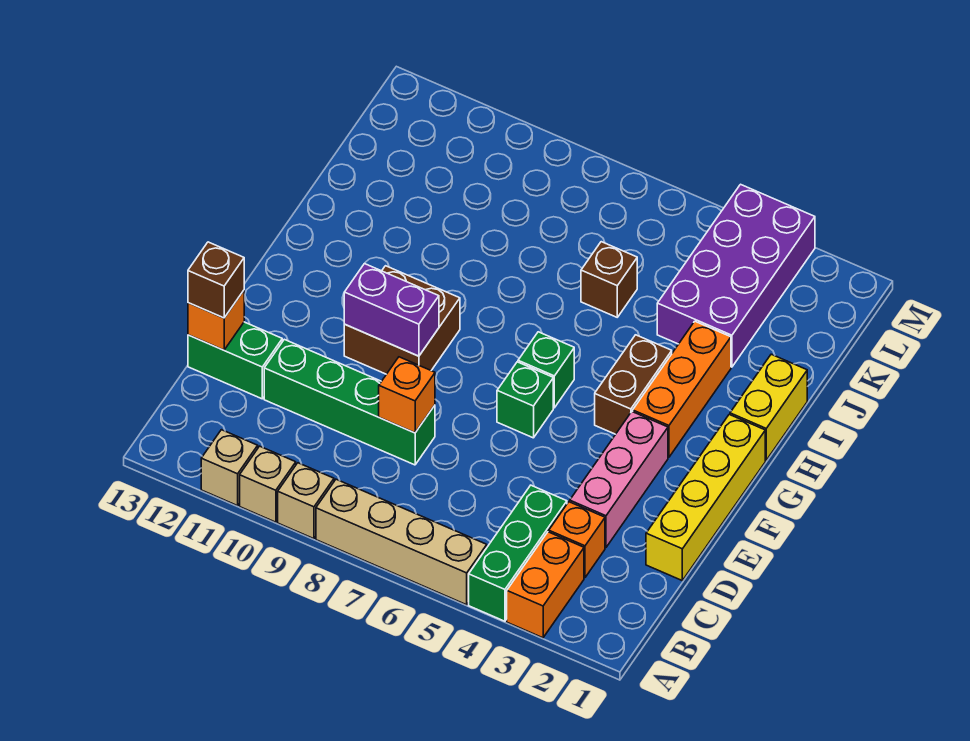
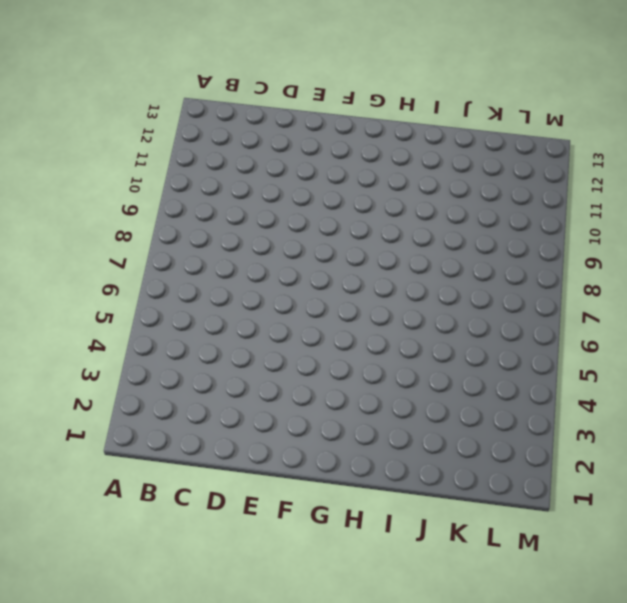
none -> orange 1x2 brick [507,532,584,638]
none -> green 1x3 brick [469,485,567,621]
none -> tan 1x4 brick [316,479,487,605]

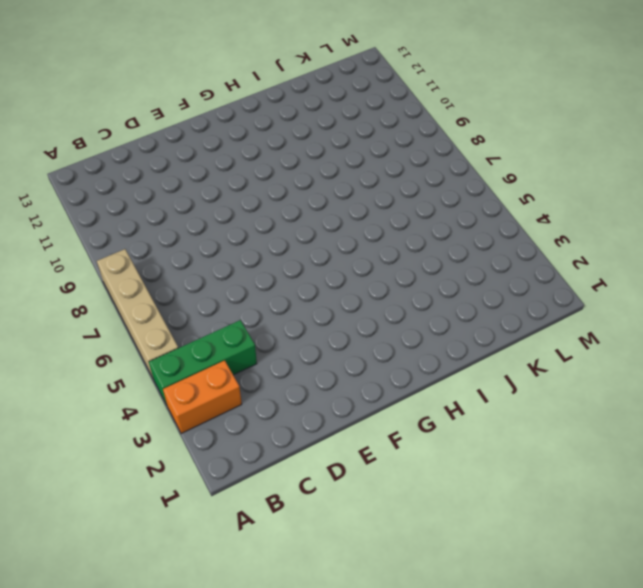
none -> tan 1x1 brick [278,463,334,539]
none -> tan 1x1 brick [240,446,296,522]
none -> tan 1x1 brick [201,430,258,506]

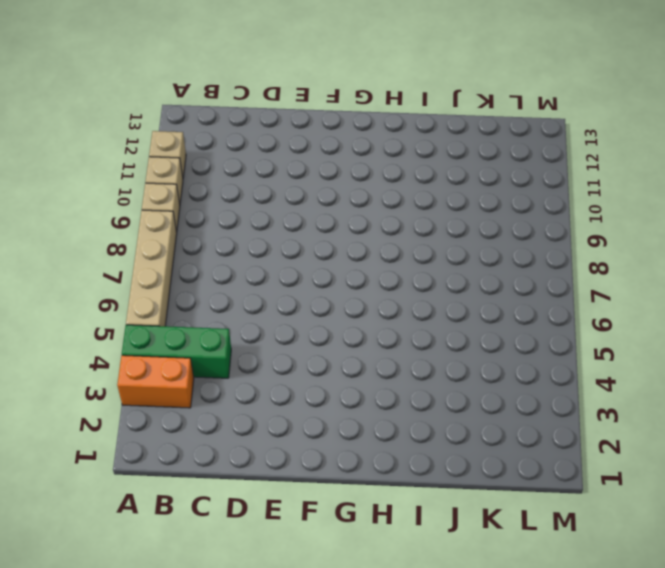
none -> orange 1x1 brick [549,502,605,578]
none -> yellow 1x4 brick [646,415,765,580]
none -> pink 1x3 brick [570,412,668,548]

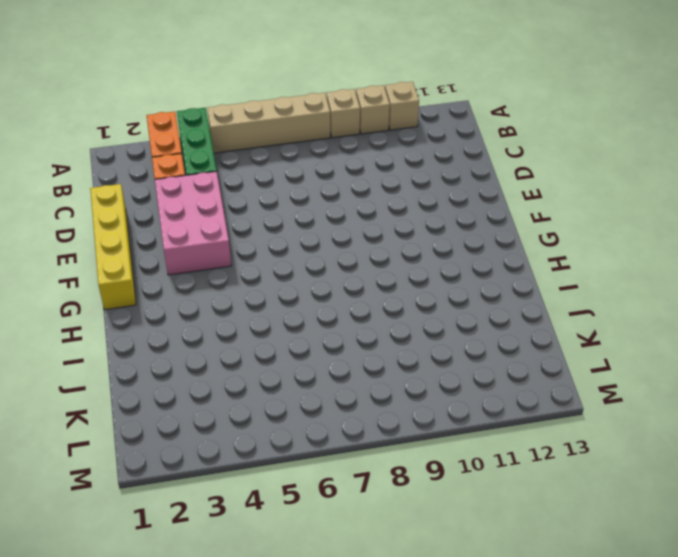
pink 2x3 brick [155,171,231,275] -> pink 1x3 brick [570,412,668,548]
none -> green 1x4 brick [264,339,435,465]
none -> green 1x2 brick [188,322,282,399]
none -> green 1x1 brick [497,362,553,438]

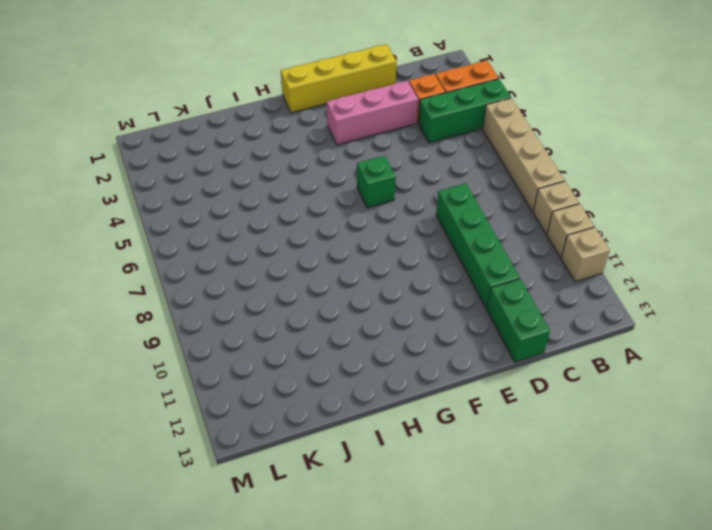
none -> brown 2x2 brick [344,266,460,374]
none -> orange 1x3 brick [633,321,731,457]
none -> brown 1x2 brick [595,335,672,434]

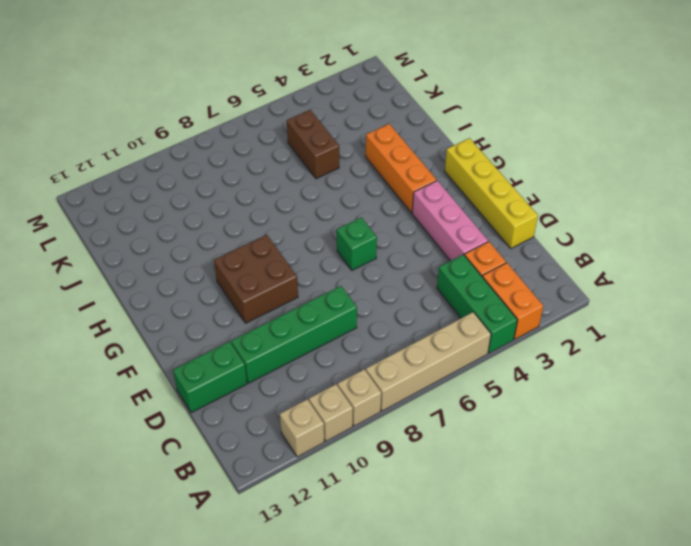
brown 1x2 brick [287,110,339,179] -> brown 1x2 brick moved to [595,335,672,434]
none -> green 1x1 brick [518,332,574,408]
none -> yellow 1x2 brick [730,354,807,460]
none -> purple 2x4 brick [657,184,815,367]

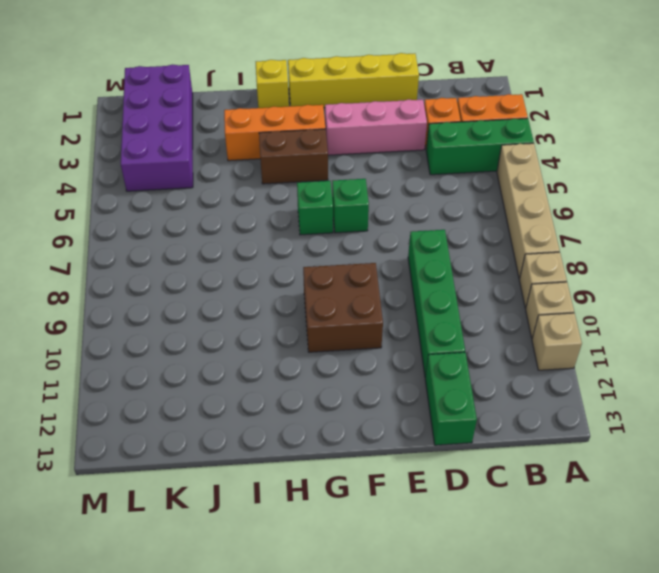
yellow 1x1 brick [256,60,289,108] -> yellow 1x2 brick [730,354,807,460]
purple 2x4 brick [121,65,193,191] -> purple 2x4 brick turned to [657,184,815,367]
none -> brown 1x1 brick [581,242,637,317]
none -> orange 1x1 brick [379,357,435,433]
none -> orange 1x1 brick [188,291,244,350]

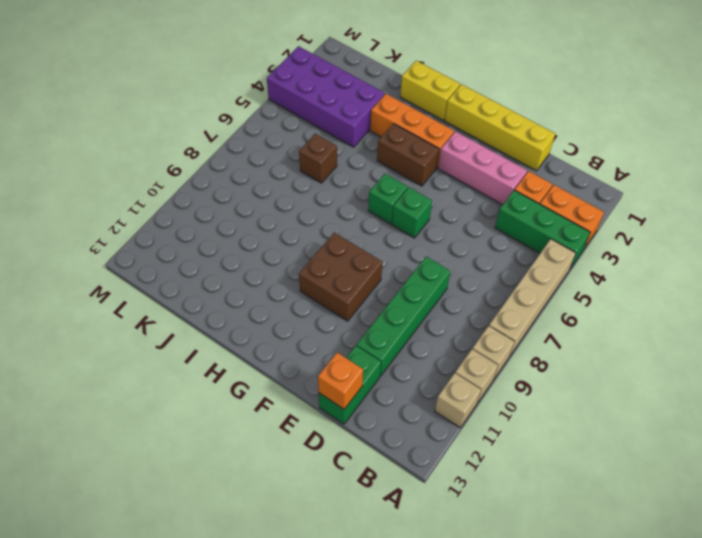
none -> orange 1x1 brick [379,357,435,433]
none -> purple 1x2 brick [344,264,439,356]
none -> brown 1x1 brick [188,242,244,318]

